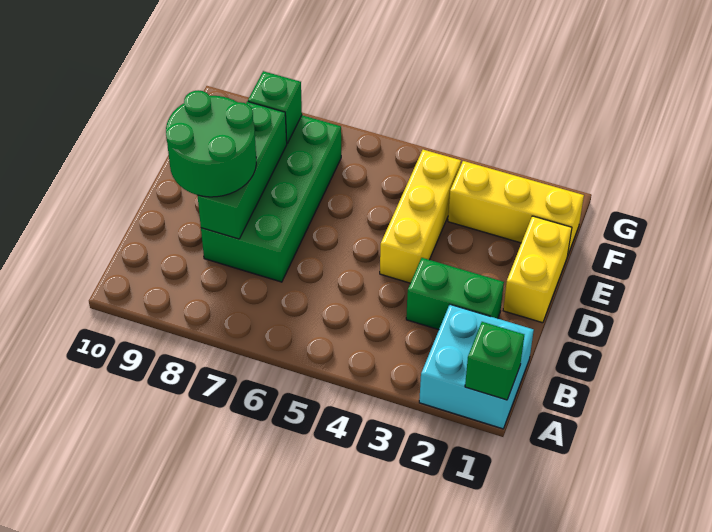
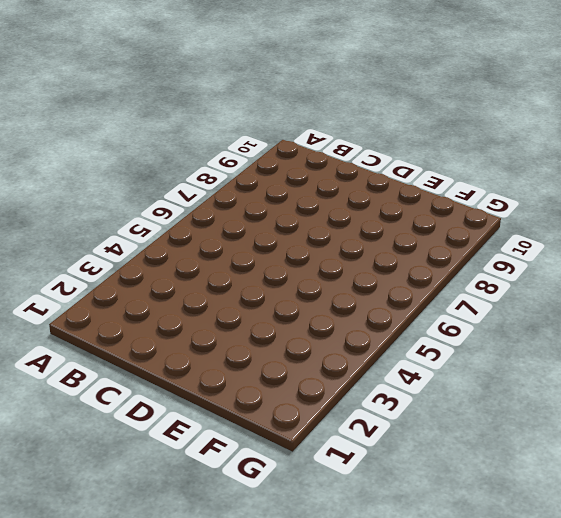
none -> cyan 2x2 brick [419,304,534,429]
none -> green 1x2 brick [406,258,504,330]

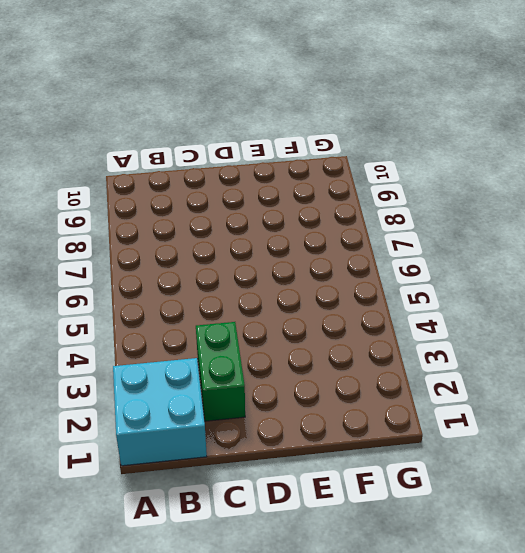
none -> green 2x4 brick [201,115,341,282]
none -> yellow 1x2 brick [503,216,572,323]

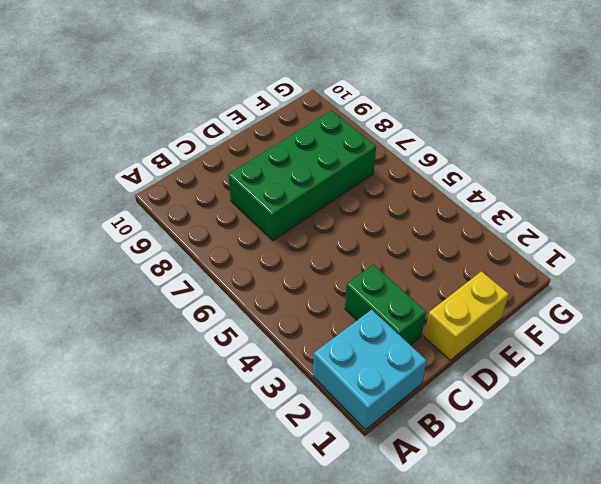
none -> yellow 1x3 brick [380,150,461,283]
none -> yellow 1x3 brick [448,161,584,254]

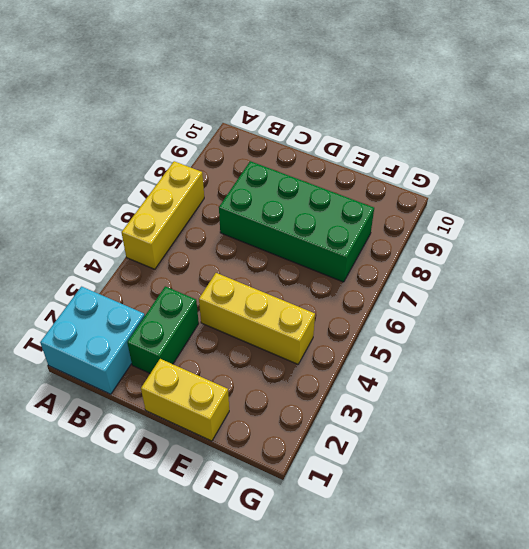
yellow 1x3 brick [122,161,204,269] -> yellow 1x3 brick moved to [448,161,584,254]
none -> green 1x1 brick [465,322,524,400]
none -> green 1x3 brick [198,102,287,239]

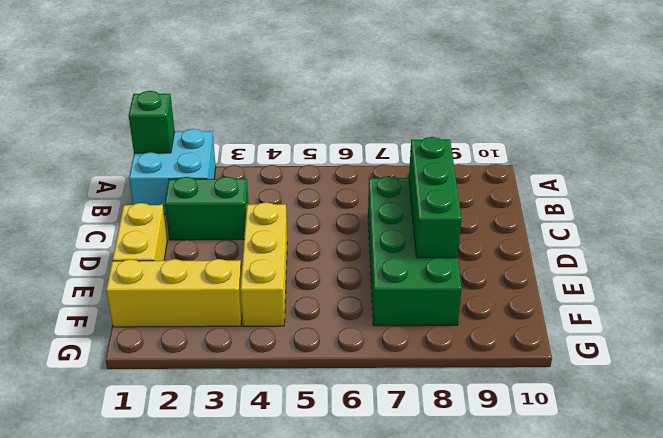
none -> green 1x1 brick [248,71,302,143]
none -> green 2x2 round brick [166,90,256,197]

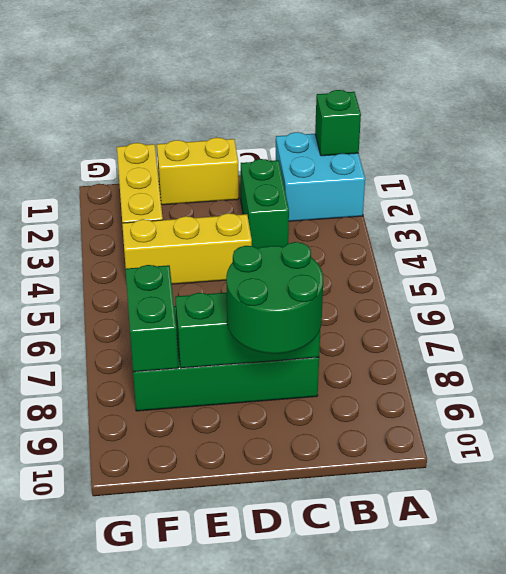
green 1x2 brick [125,265,178,372] -> green 1x1 brick [248,71,302,143]

